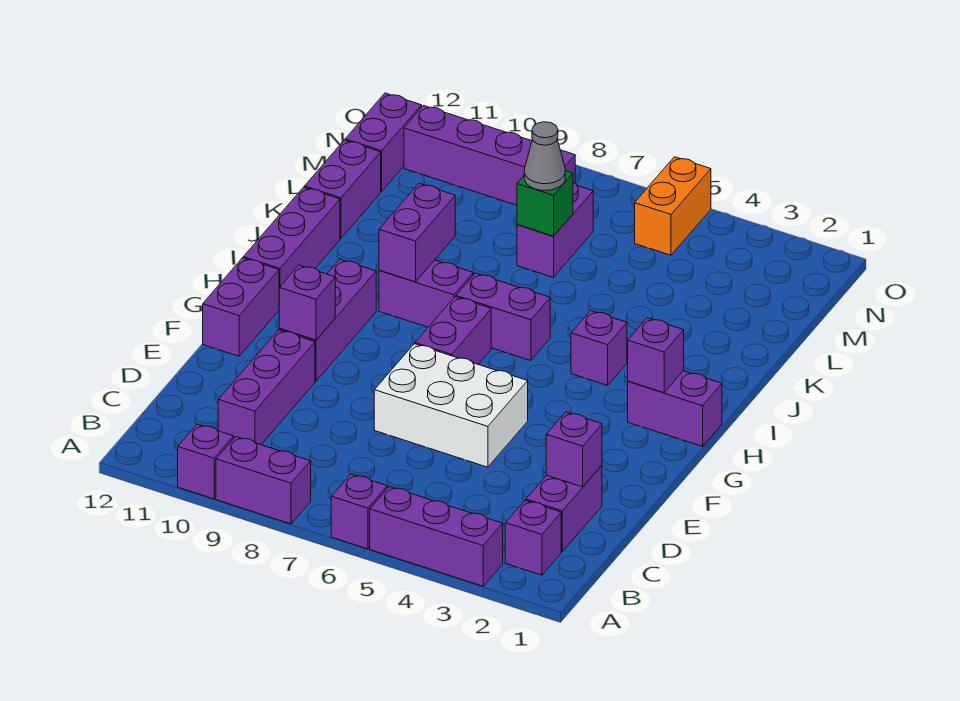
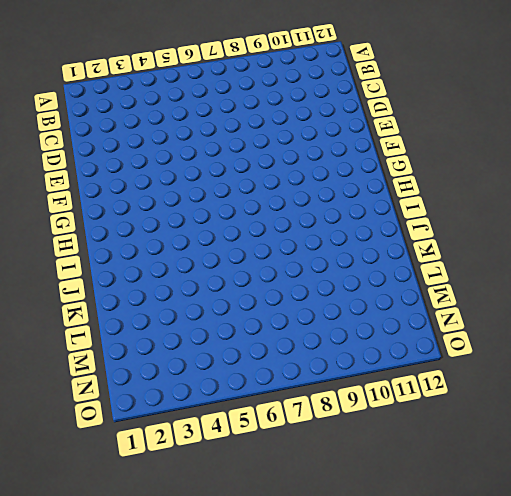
none -> purple 1x3 brick [370,487,503,586]
none -> purple 1x1 brick [331,474,387,549]
none -> purple 1x2 brick [216,437,311,524]

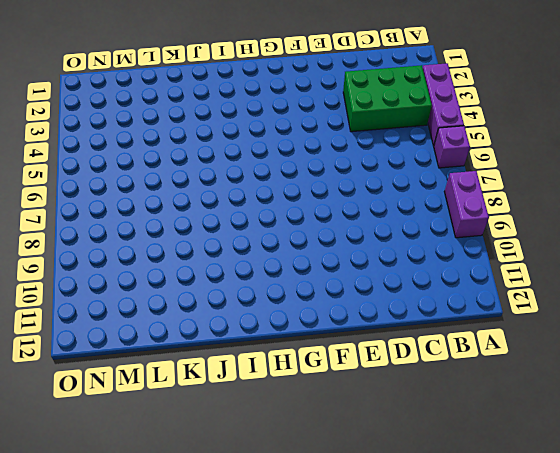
green 2x3 brick [343,65,432,132] -> none
none -> purple 1x1 brick [178,424,234,499]
none -> purple 1x1 brick [505,500,561,575]
none -> purple 1x2 brick [526,465,602,552]

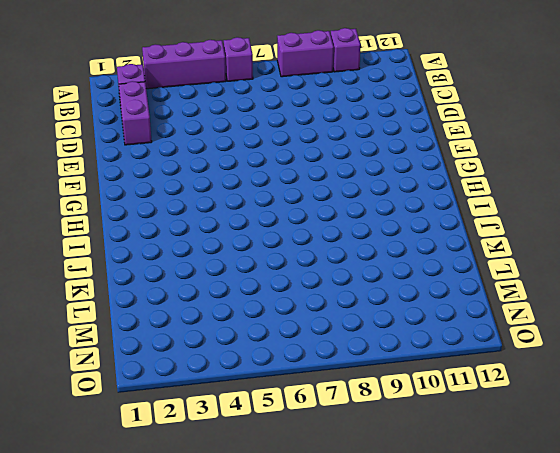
none -> purple 1x3 brick [218,330,315,445]
none -> white 2x3 brick [374,344,528,467]
none -> purple 1x3 brick [279,259,376,381]

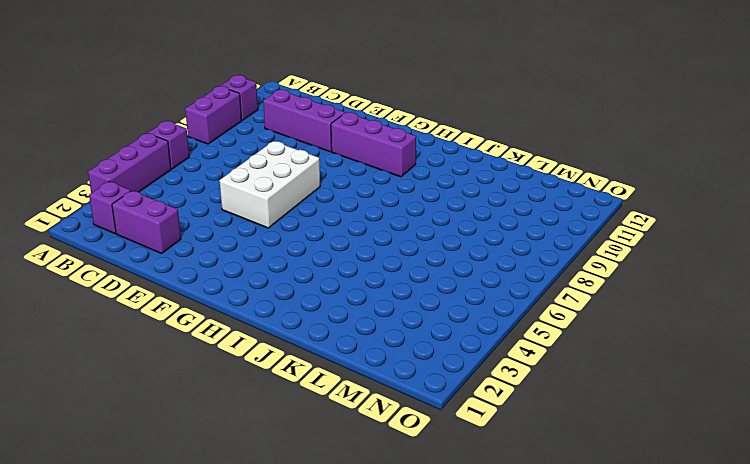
none -> purple 1x2 brick [203,258,279,356]
none -> purple 1x2 brick [415,297,491,364]
none -> purple 1x2 brick [628,371,722,446]

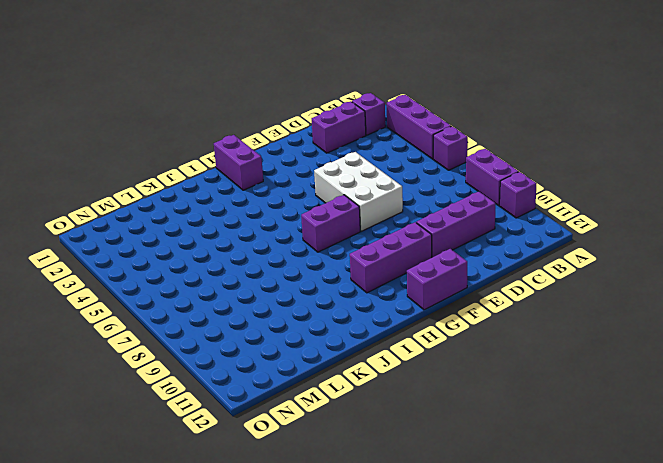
none -> purple 1x3 brick [243,187,340,288]
none -> purple 1x1 brick [571,311,627,385]
none -> purple 1x2 brick [456,273,550,361]

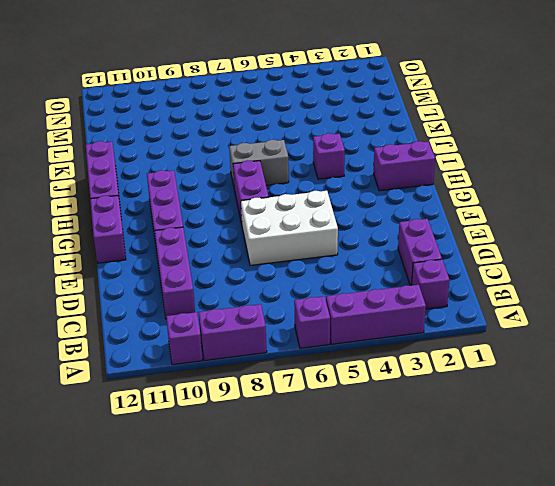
grey 1x2 brick [229,140,289,186] -> purple 1x2 brick [456,273,550,361]
none -> purple 1x2 brick [379,260,473,327]
none -> purple 1x2 brick [304,140,381,239]
none -> purple 1x2 brick [517,183,593,277]

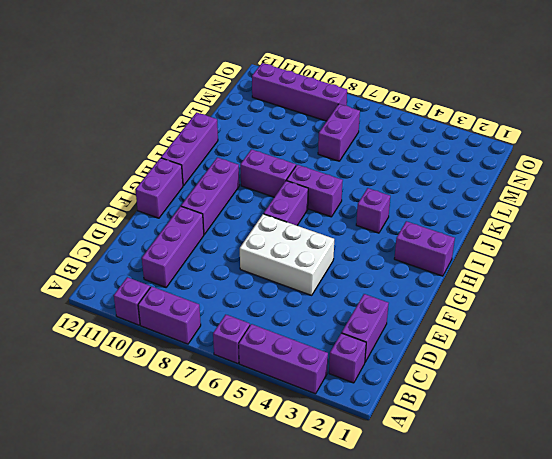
none -> purple 1x2 brick [304,140,381,239]
none -> purple 1x2 brick [345,93,422,191]
none -> orange 1x2 brick [635,157,711,255]

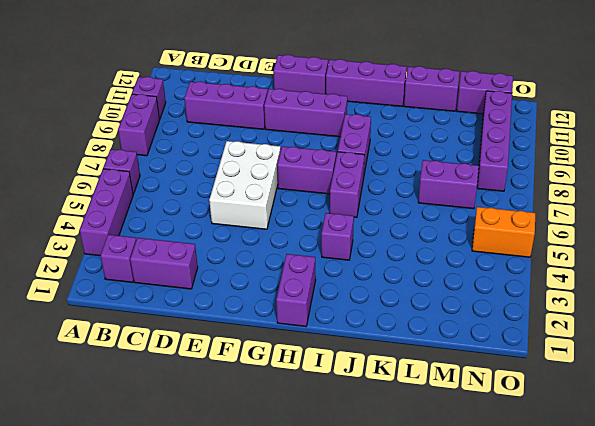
none -> purple 1x1 brick [546,412,602,487]
none -> purple 1x1 brick [279,265,335,340]
none -> purple 1x1 brick [628,318,684,393]

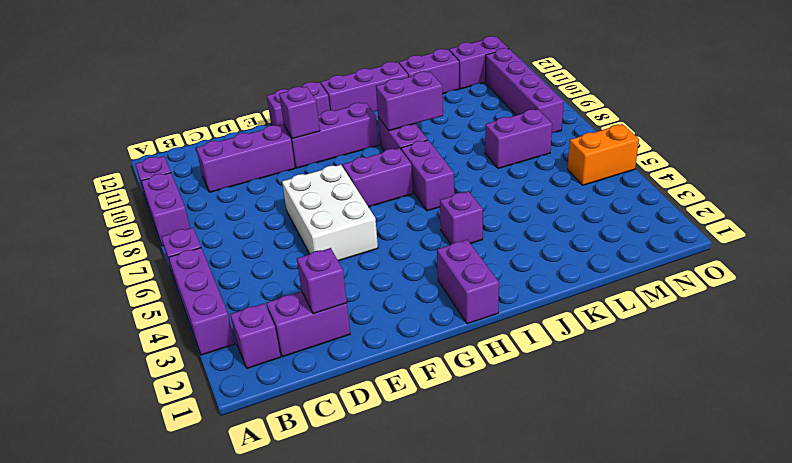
none -> purple 1x1 brick [628,318,684,393]
none -> green 1x1 brick [517,171,573,236]
none -> grey 1x1 cone [524,122,565,190]

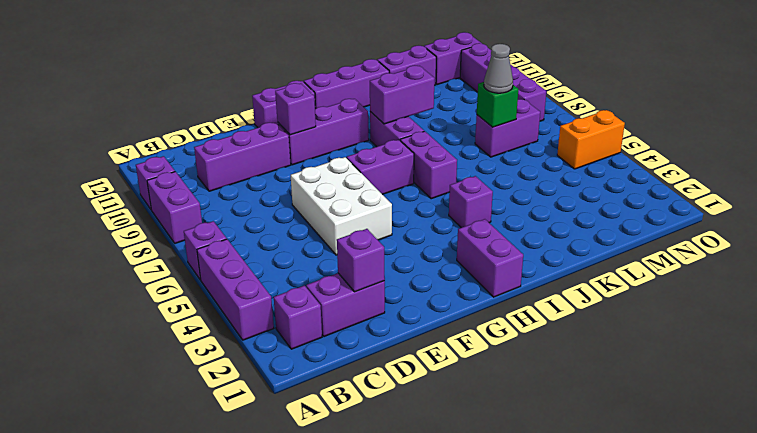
none -> purple 1x1 brick [628,318,684,393]

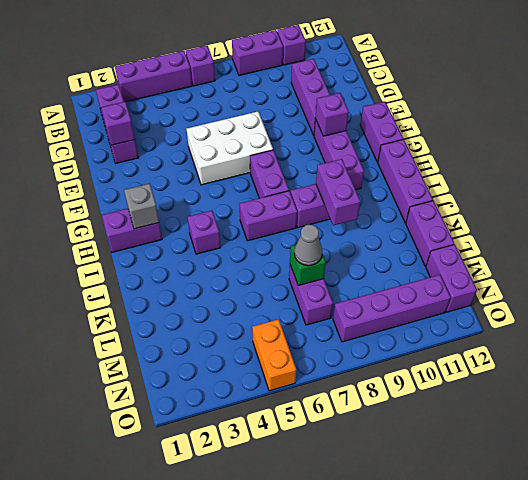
grey 1x1 brick [124,184,159,229] -> purple 1x1 brick [628,318,684,393]

